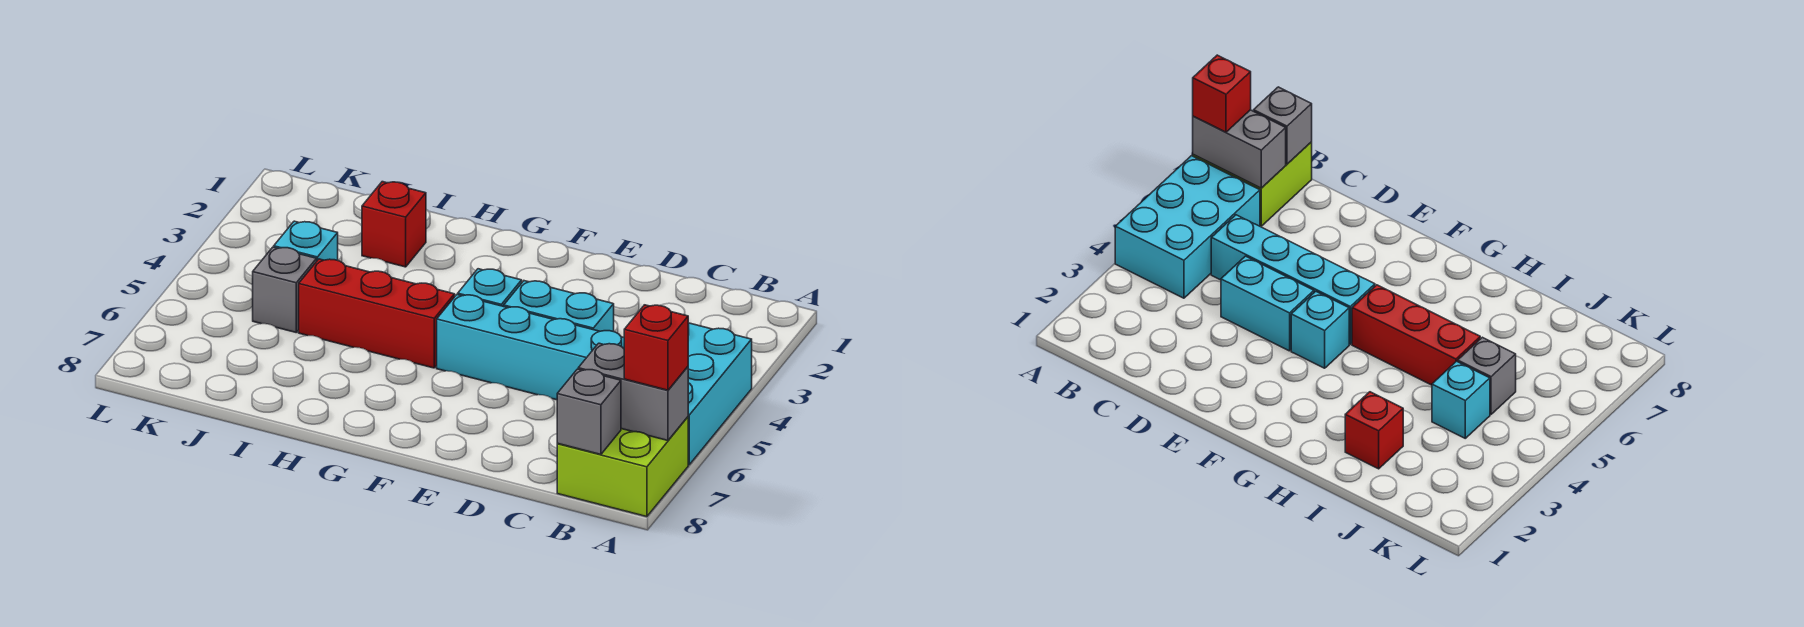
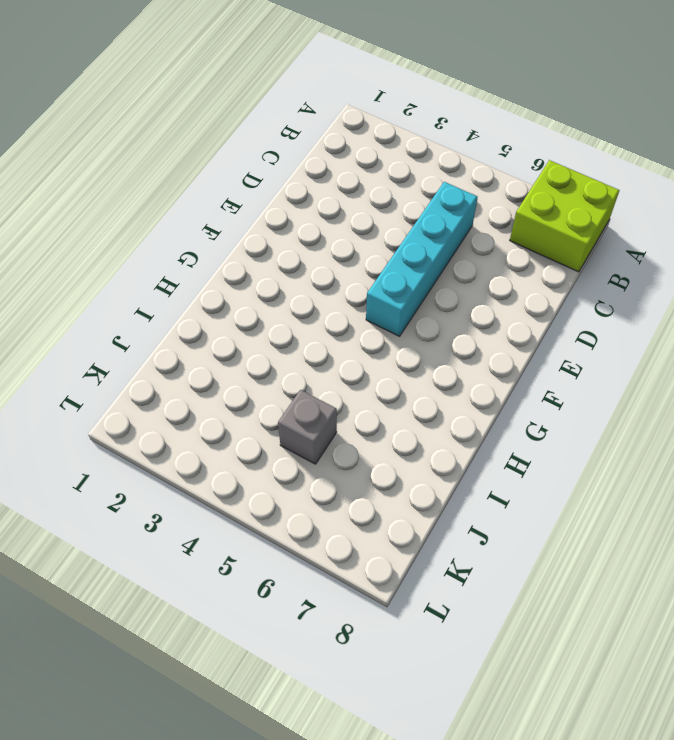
none -> cyan 2x3 brick [688,323,752,465]
none -> cyan 1x2 brick [504,281,614,332]
none -> cyan 1x1 brick [458,269,522,306]

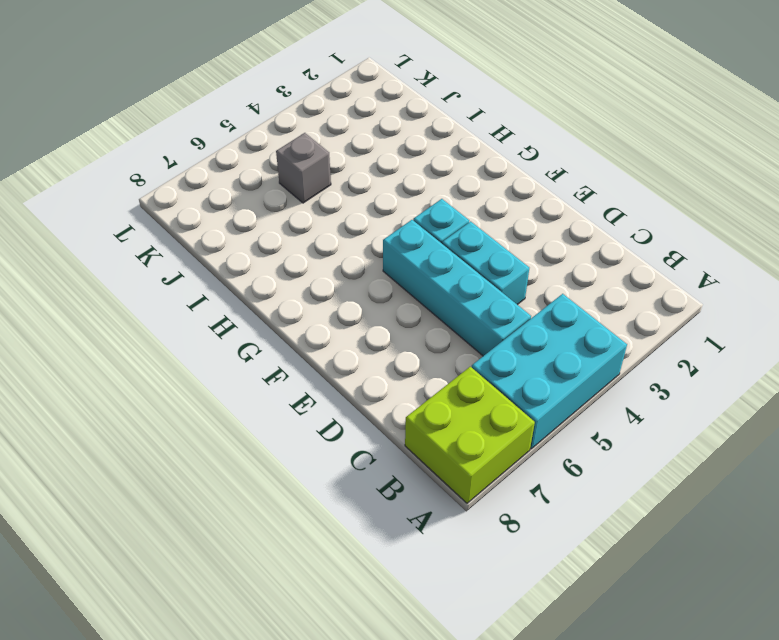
none -> red 1x3 brick [299,259,455,368]
none -> red 1x1 brick [362,182,426,267]
none -> cyan 1x1 brick [274,221,338,260]

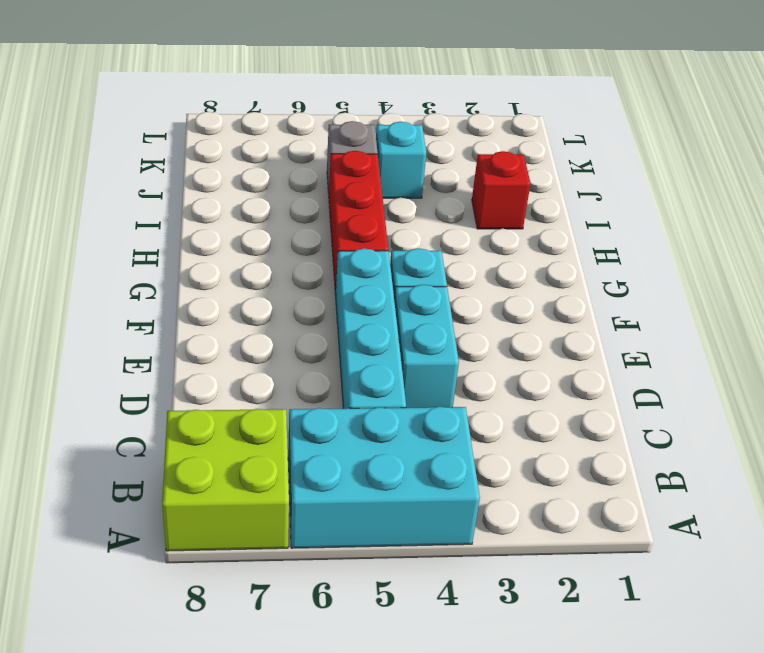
none -> grey 1x2 brick [578,343,688,441]
none -> grey 1x1 brick [557,369,621,454]
none -> red 1x1 brick [624,305,688,390]

